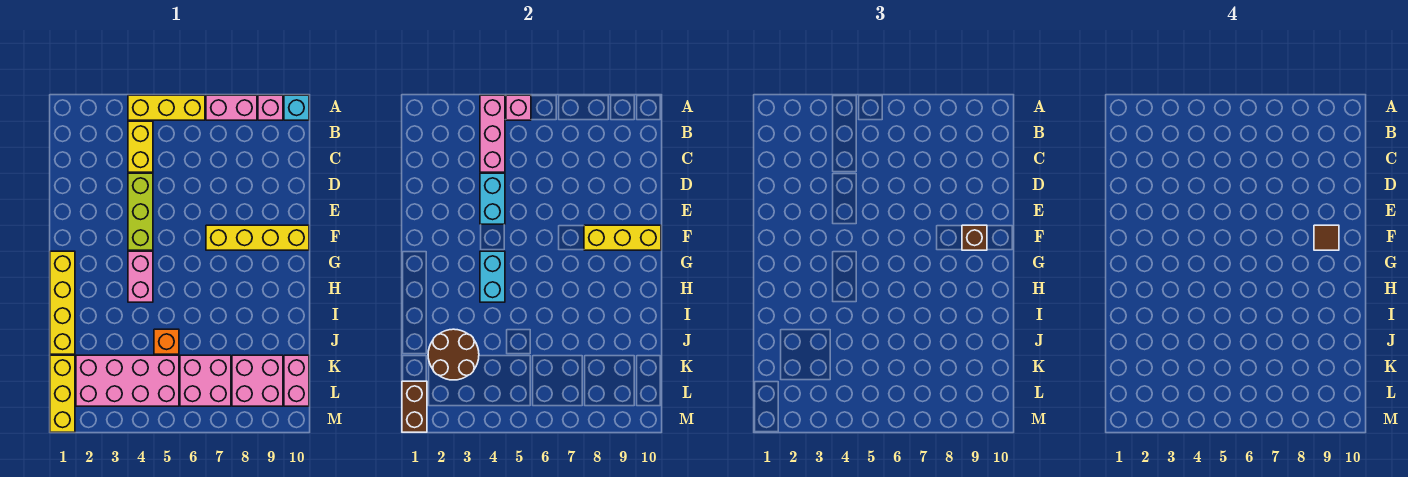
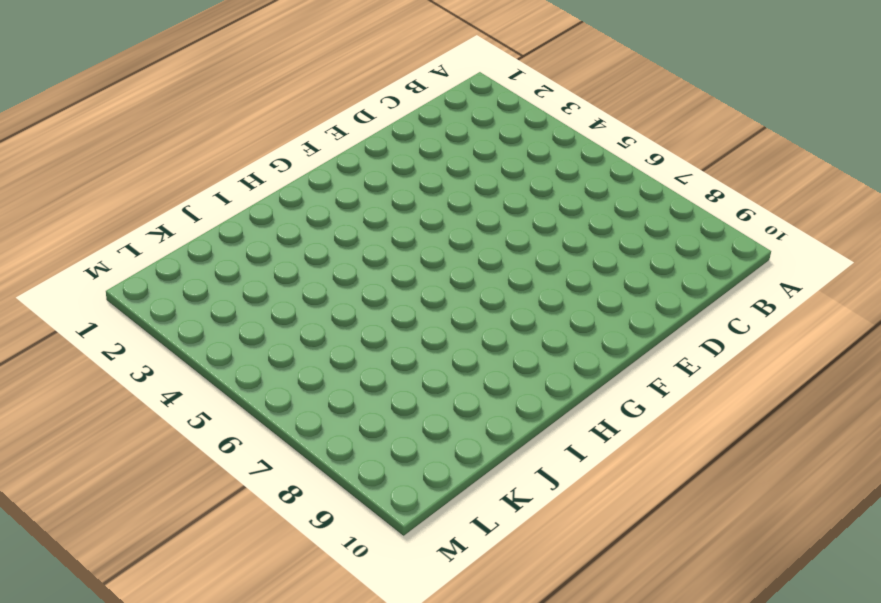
none -> yellow 1x3 brick [128,95,205,120]
none -> pink 1x2 brick [206,95,257,120]
none -> pink 1x1 brick [258,95,283,120]

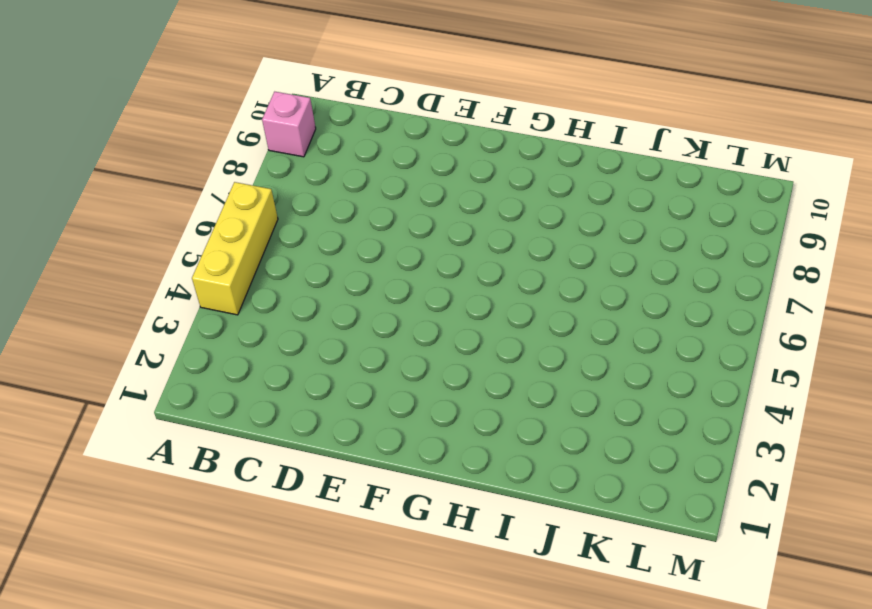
none -> pink 1x2 brick [206,95,257,120]
none -> cyan 1x1 brick [284,95,309,120]
none -> yellow 1x2 brick [128,121,153,172]

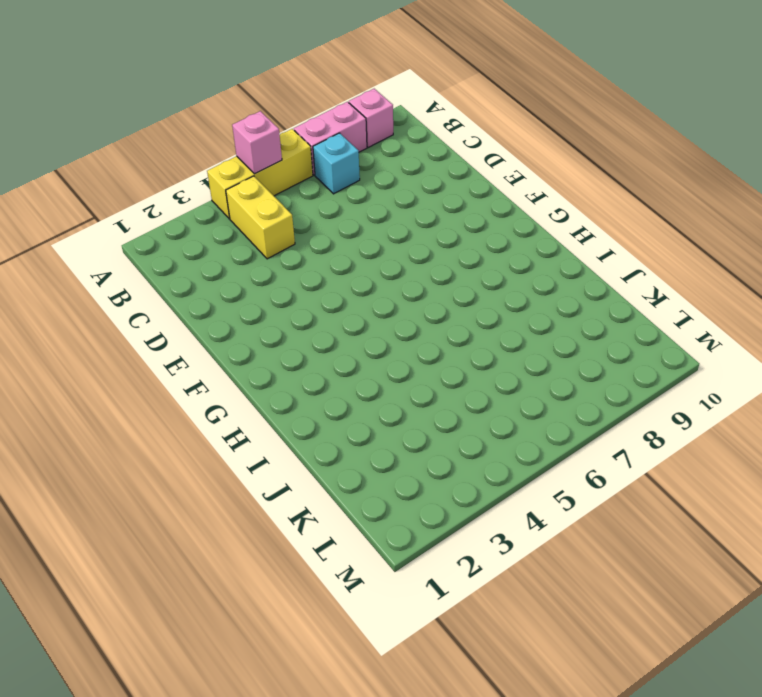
cyan 1x1 brick [313,133,360,194] -> cyan 1x1 brick moved to [284,95,309,120]
none -> lime 1x3 brick [128,173,153,250]
none -> yellow 1x4 brick [206,225,309,250]
none -> yellow 1x4 brick [50,251,75,354]

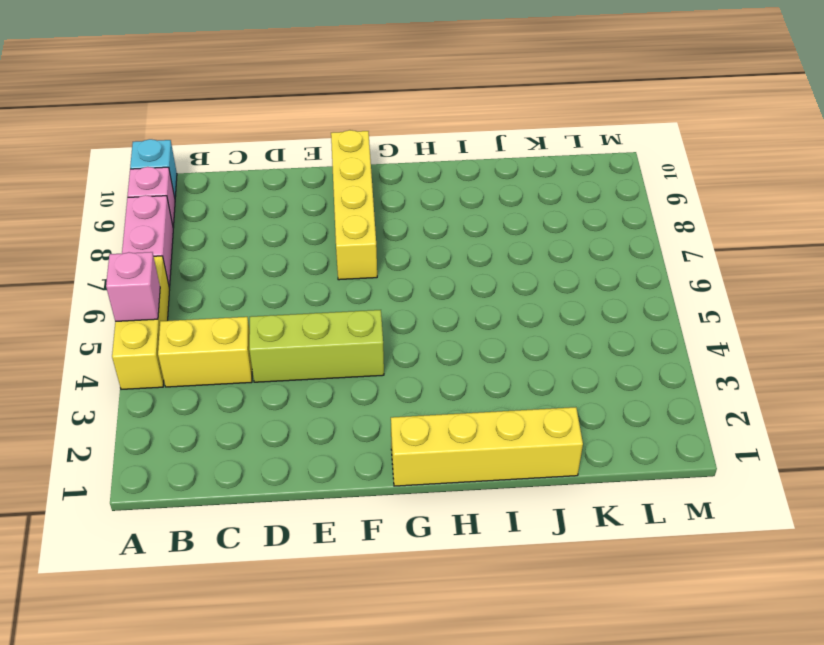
none -> pink 1x2 brick [128,251,153,302]
none -> orange 1x1 brick [154,329,179,354]
none -> yellow 1x3 brick [50,355,75,432]

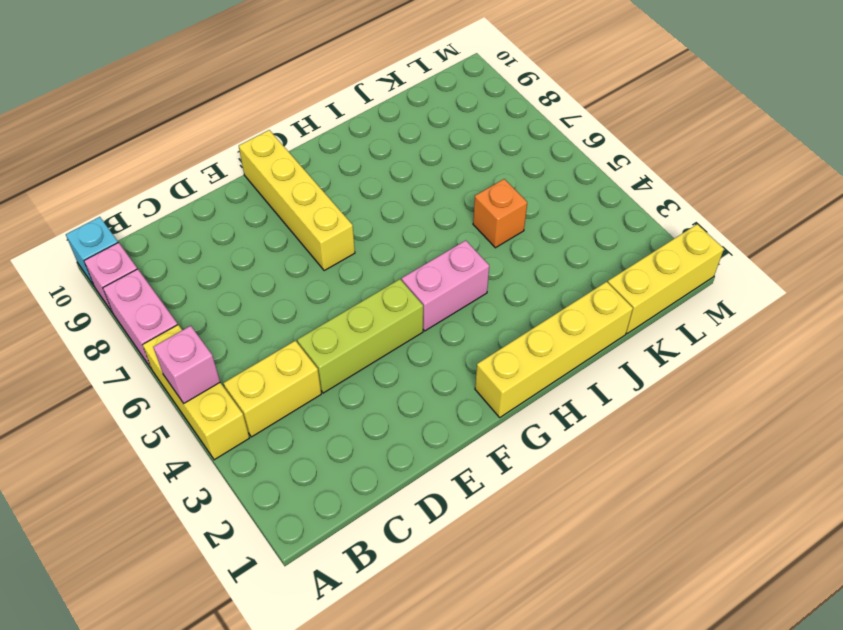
none -> pink 2x4 brick [76,355,179,406]
none -> pink 2x2 brick [180,355,231,406]
none -> pink 2x2 brick [232,355,283,406]

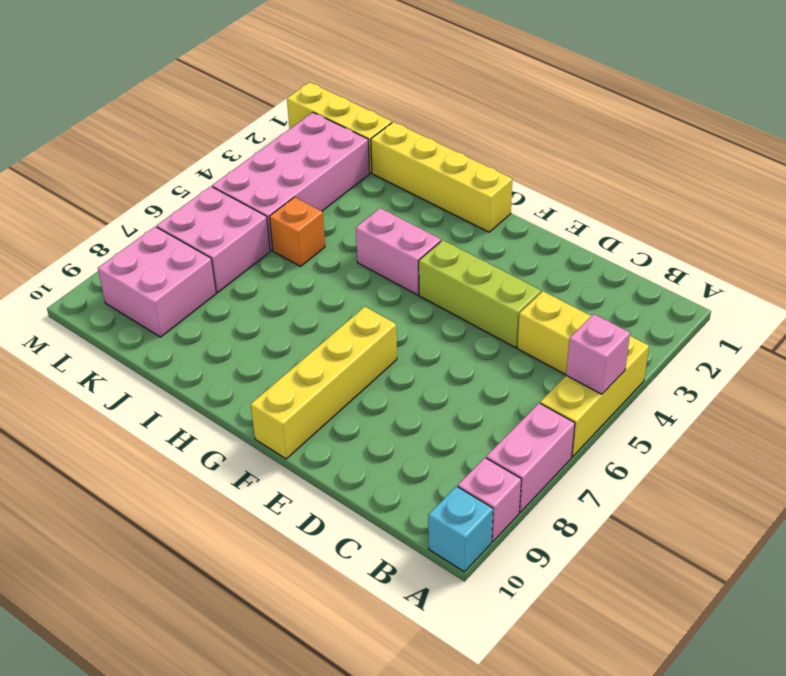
none -> pink 1x2 brick [284,355,309,406]
none -> pink 1x3 brick [480,95,505,172]
none -> cyan 1x2 brick [480,173,505,224]

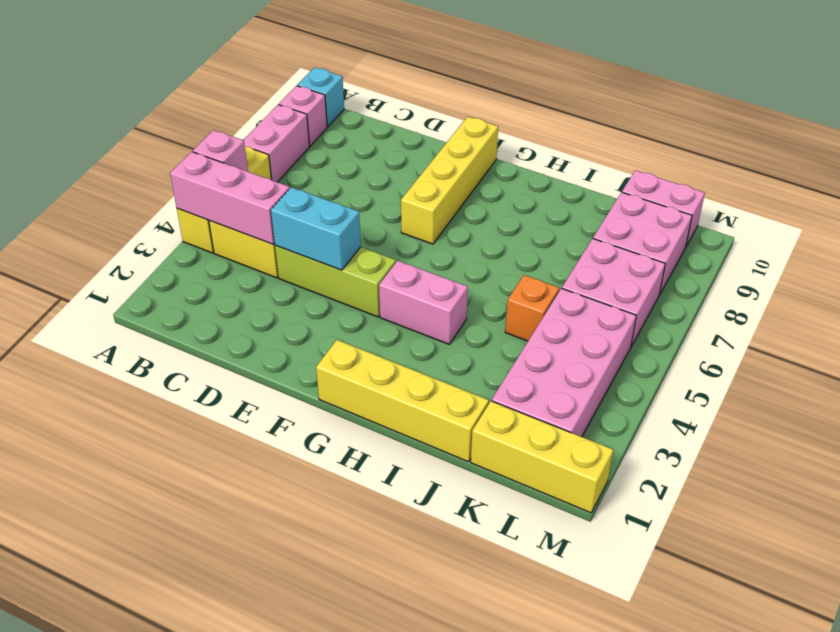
none -> yellow 1x3 brick [584,225,661,250]
none -> cyan 1x2 brick [480,251,505,302]
none -> brown 2x2 round brick [428,329,479,380]

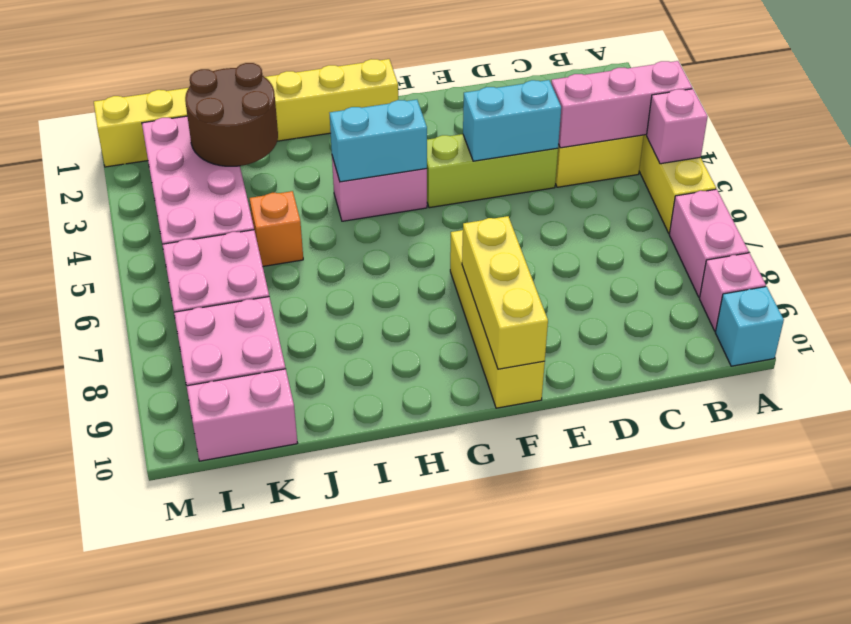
none -> brown 1x2 brick [402,381,427,432]
none -> brown 1x1 brick [962,225,987,250]
none -> brown 1x1 tile [1314,225,1339,250]

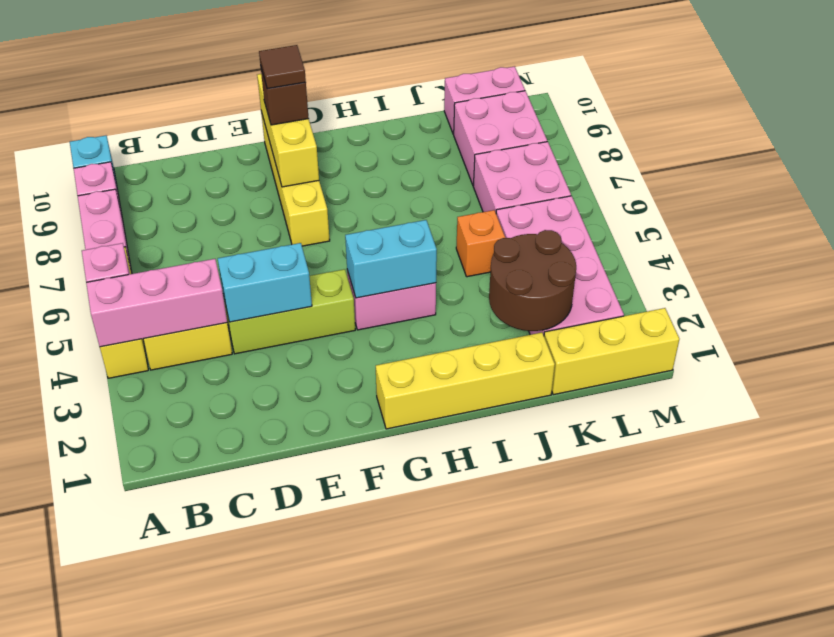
none -> brown 1x2 brick [402,381,427,432]

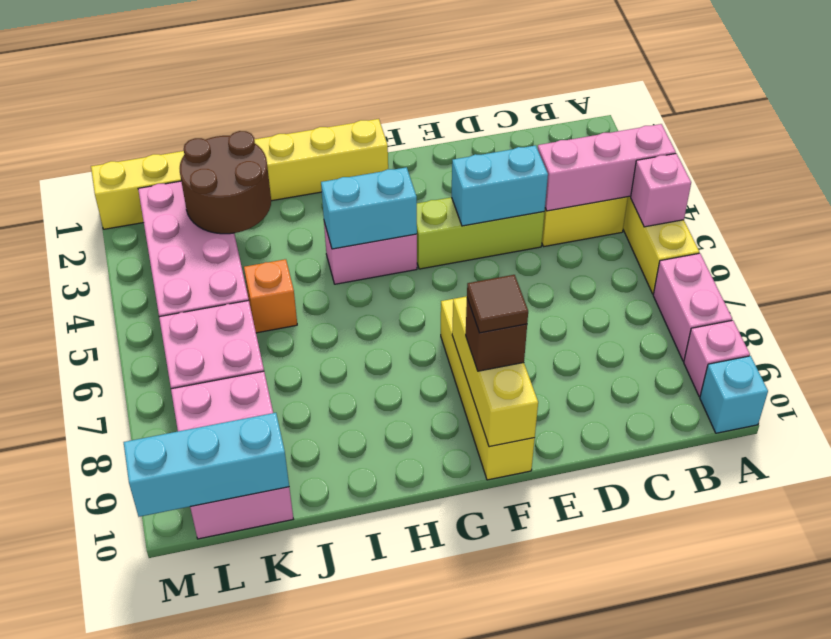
cyan 1x3 brick [124,413,289,517] -> none
none -> brown 1x2 brick [402,381,427,432]

